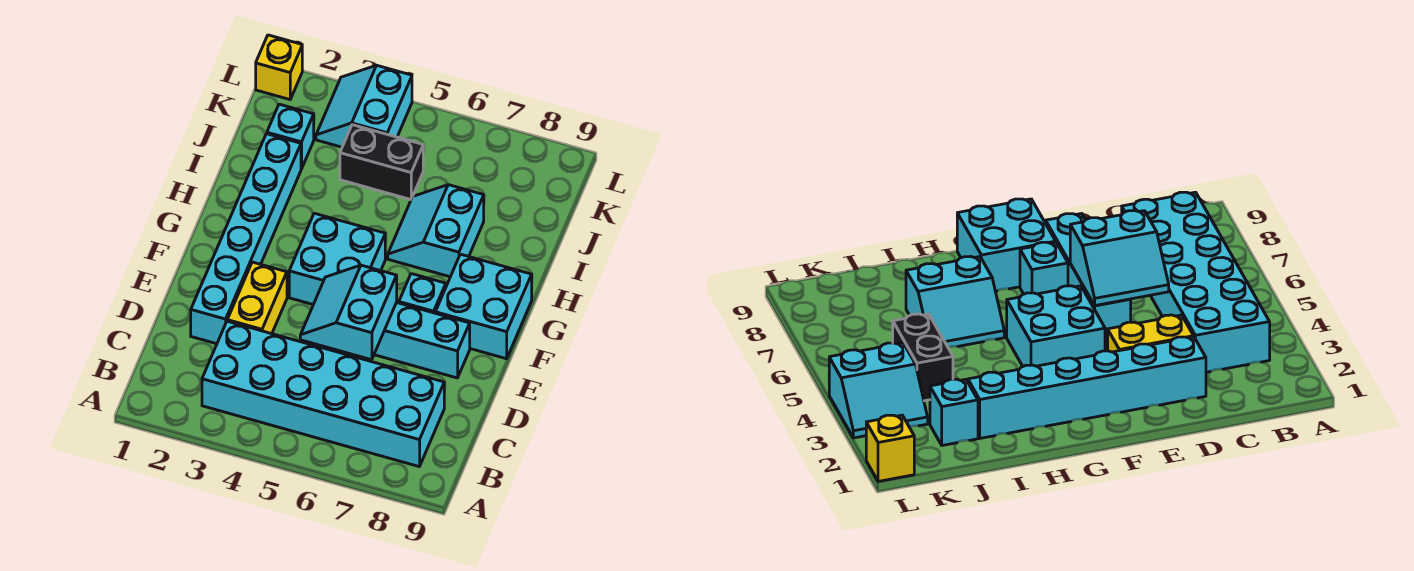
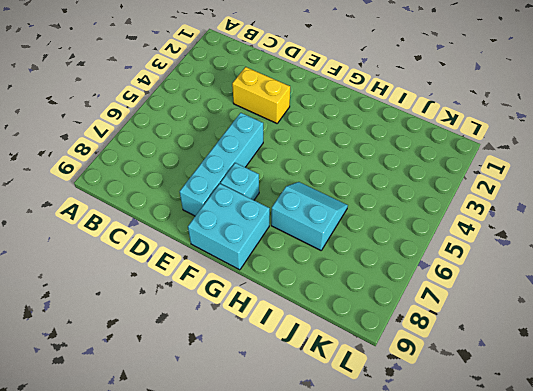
none -> cyan 2x6 brick [202,321,444,467]
none -> cyan 1x6 brick [191,134,301,344]
none -> cyan 2x2 brick [289,213,385,305]

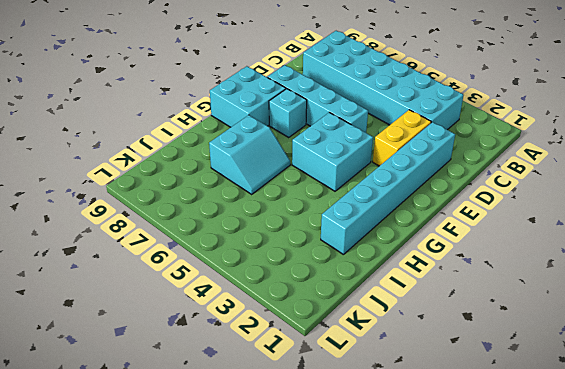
none -> cyan 1x1 brick [267,104,314,169]
none -> black 1x2 brick [340,125,423,200]
none -> cyan 2x2 slope [316,65,412,147]

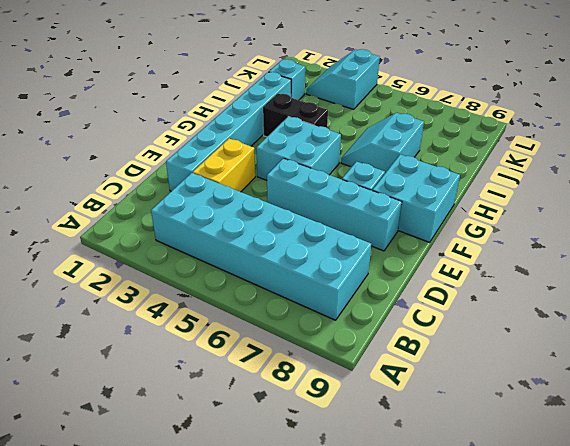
black 1x2 brick [263,93,328,137] -> black 1x2 brick moved to [340,125,423,200]
none -> yellow 1x1 brick [256,35,302,100]
none -> cyan 2x2 slope [300,265,397,360]

